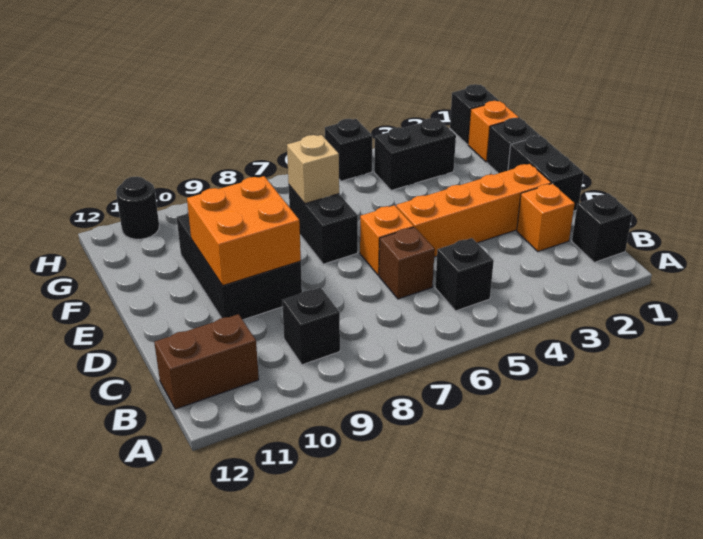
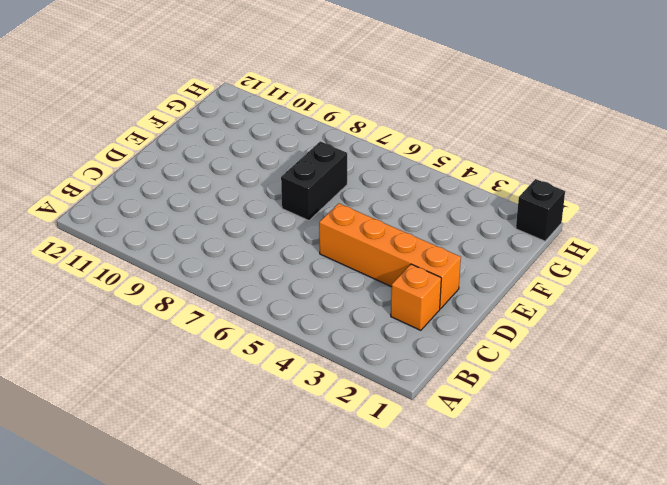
none -> black 1x1 brick [572,193,632,262]
none -> black 1x1 brick [435,238,494,311]
none -> black 1x1 brick [282,287,340,365]

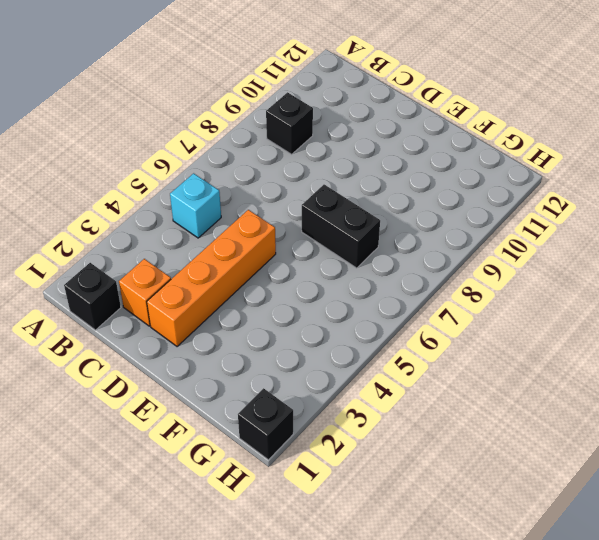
cyan 1x1 brick [170,173,221,238] -> black 1x1 brick [435,238,494,311]
none -> brown 1x2 brick [154,314,259,409]
none -> brown 1x1 brick [379,227,435,299]
none -> black 1x2 brick [508,136,584,211]

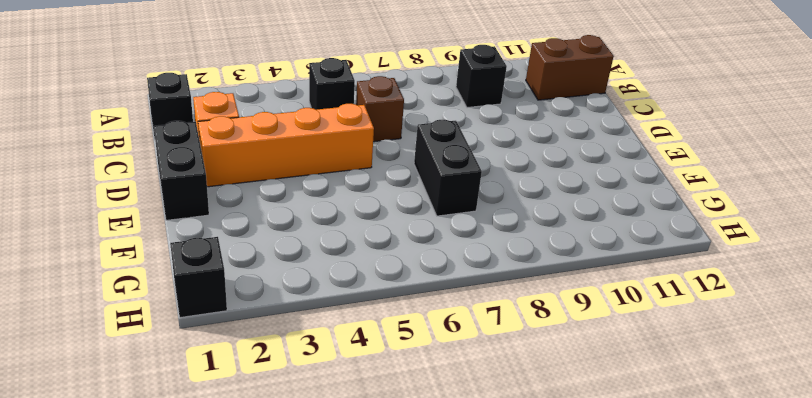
none -> orange 1x1 brick [360,205,414,275]
none -> black 2x3 brick [177,213,302,320]
none -> black 1x1 brick [487,118,539,173]

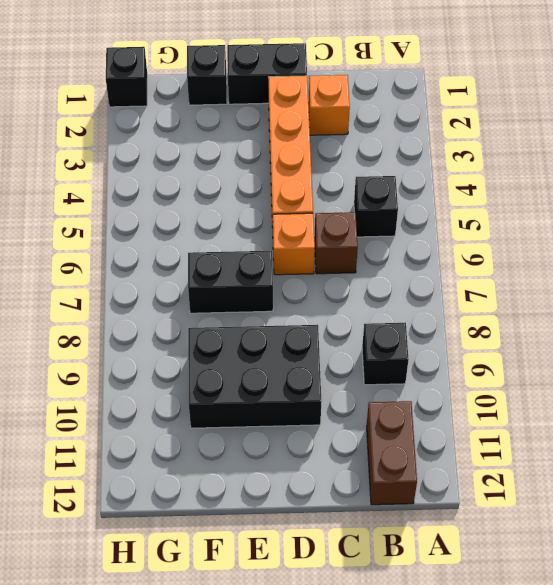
none -> black 1x1 brick [572,193,632,262]
none -> orange 1x1 brick [468,101,519,162]
none -> black 1x2 brick [374,118,456,191]

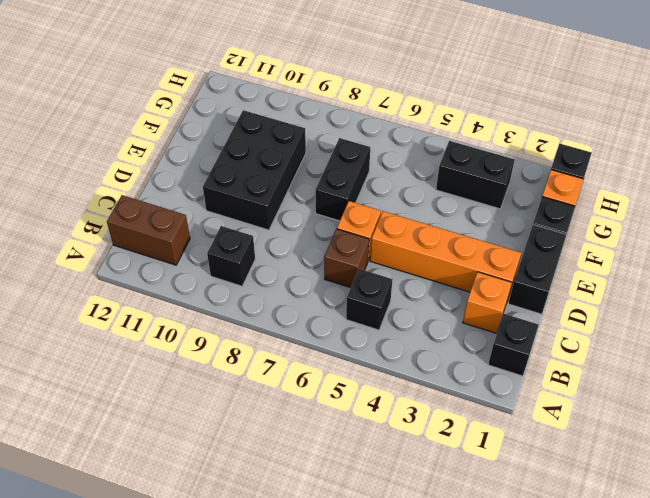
none -> black 1x1 brick [325,119,372,181]
none -> black 1x1 round brick [116,176,159,239]
none -> orange 2x2 brick [187,176,301,285]

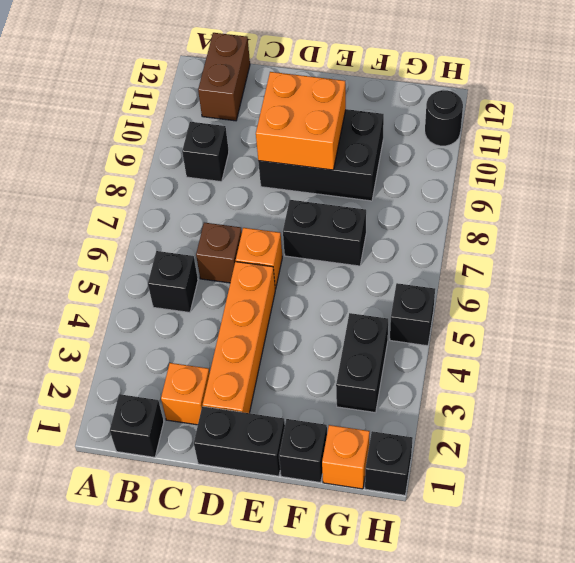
none -> tan 1x1 brick [287,135,339,204]

